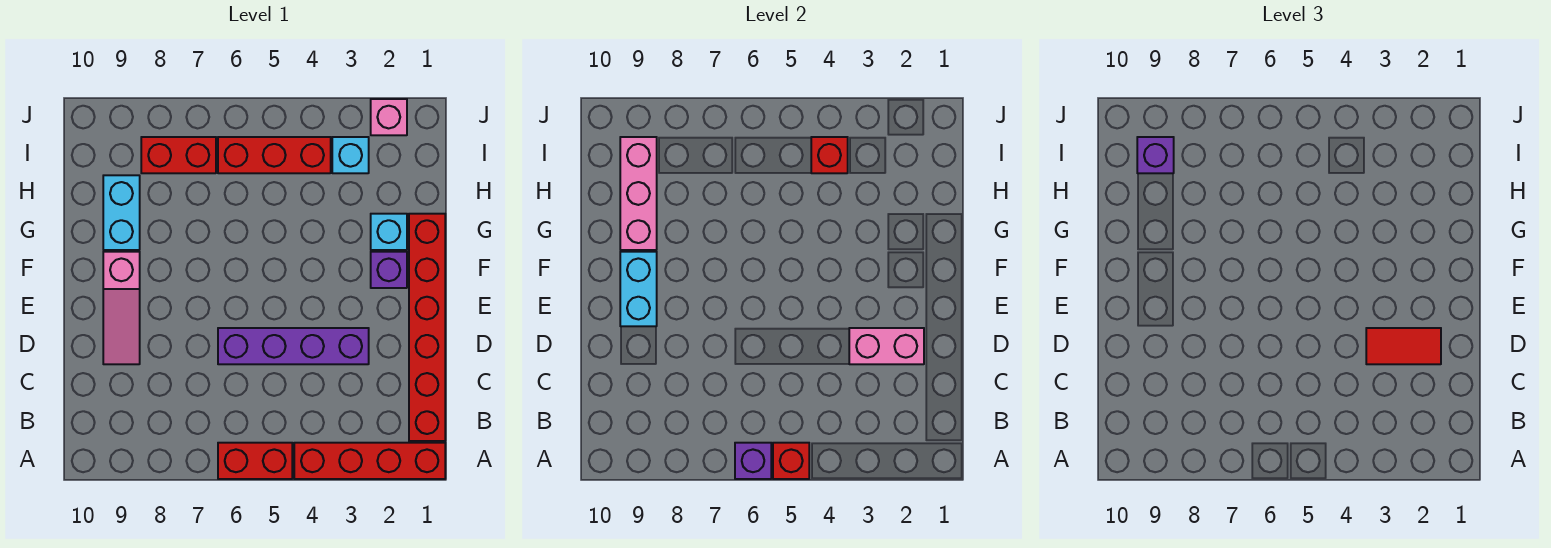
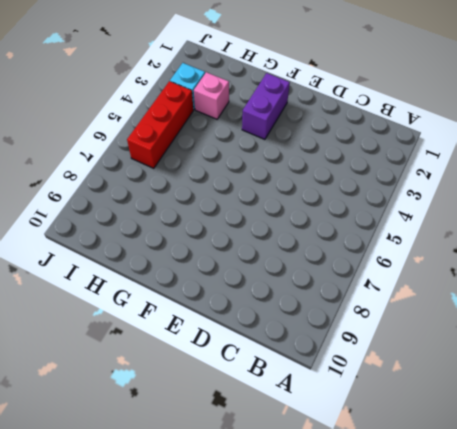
purple 1x2 brick [242,73,290,139] -> purple 1x1 brick [371,252,407,288]
pink 1x1 brick [194,72,229,119] -> pink 1x1 brick moved to [371,99,407,135]
none -> red 1x4 brick [294,443,445,479]
none -> red 1x2 brick [218,443,292,479]
none -> red 1x6 brick [409,214,445,441]

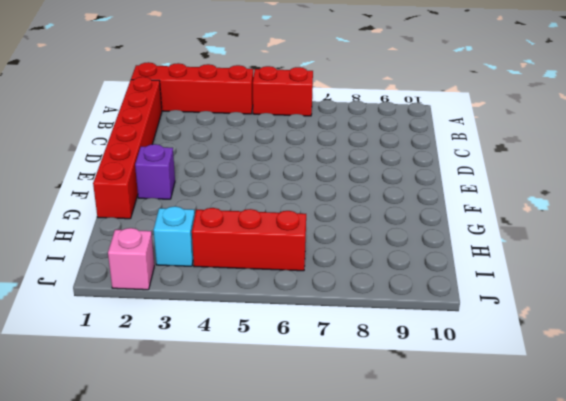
none -> purple 1x4 brick [218,328,369,364]
none -> pink 1x3 slope [103,252,140,364]
none -> cyan 1x1 brick [371,214,407,250]

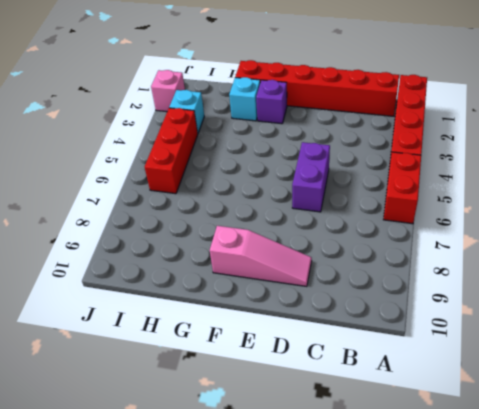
purple 1x2 brick [292,142,330,212] -> purple 1x4 brick [218,328,369,364]
none -> cyan 1x2 brick [103,175,140,250]
none -> red 1x2 brick [141,137,216,173]
none -> red 1x1 brick [773,443,809,479]

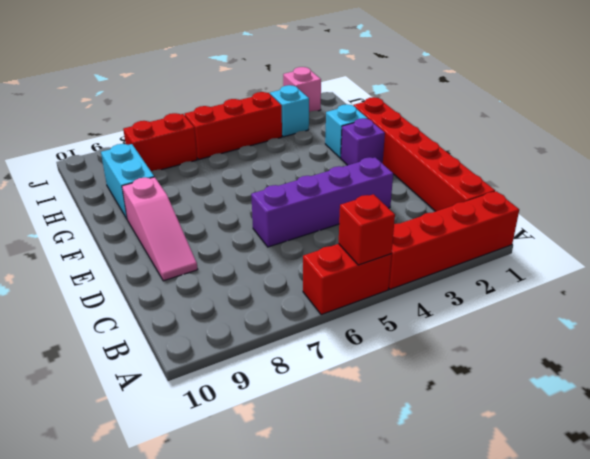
none -> purple 1x1 brick [735,443,771,479]
none -> pink 1x2 brick [849,328,924,364]
none -> cyan 1x2 brick [620,252,657,326]

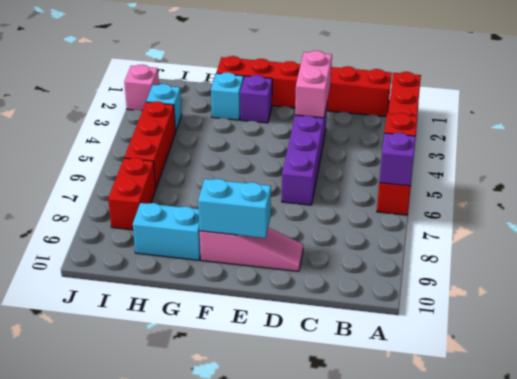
none -> pink 1x3 brick [620,137,657,250]
none -> red 1x1 brick [811,137,848,173]
none -> red 1x2 tile [1366,328,1441,364]

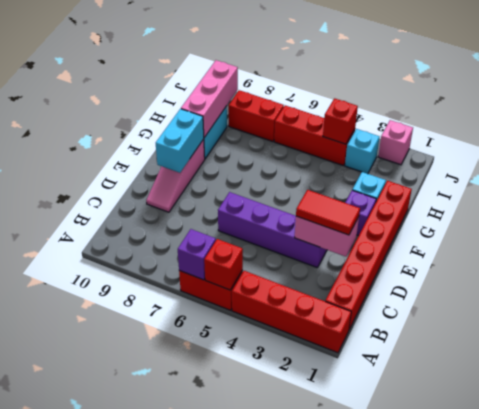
none -> purple 1x1 brick [1137,137,1174,173]

